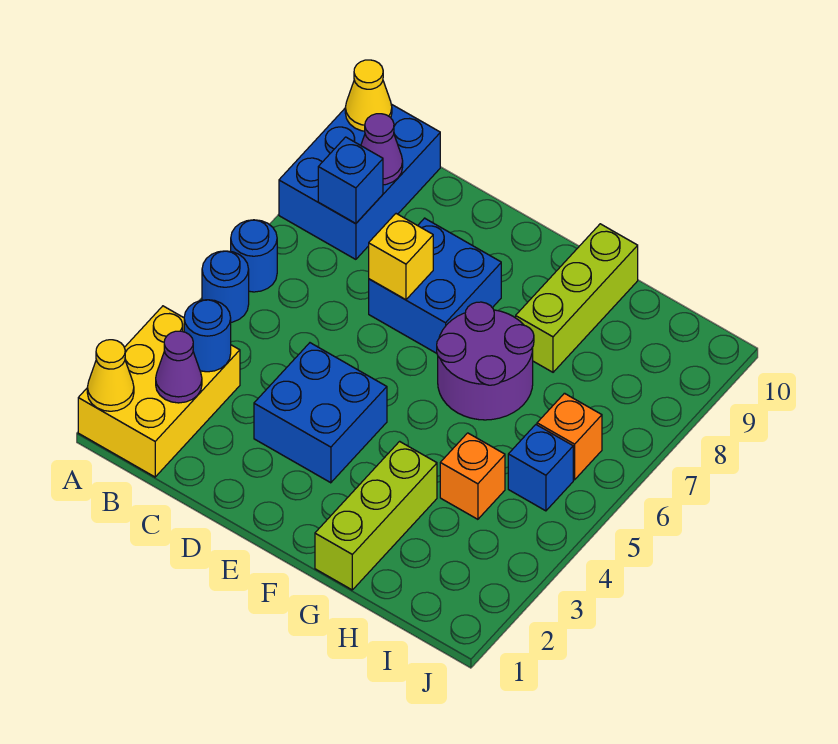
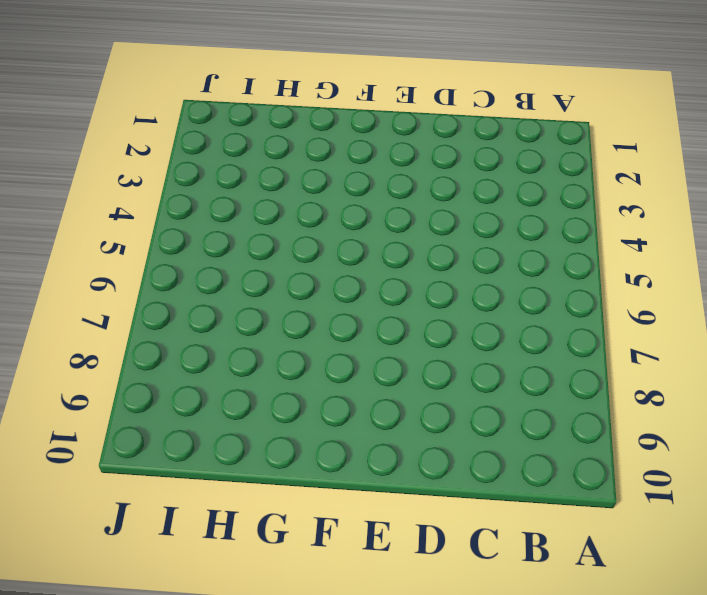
none -> yellow 2x3 brick [78,306,240,477]
none -> blue 1x1 round brick [202,251,249,322]
none -> blue 1x1 round brick [231,220,277,292]

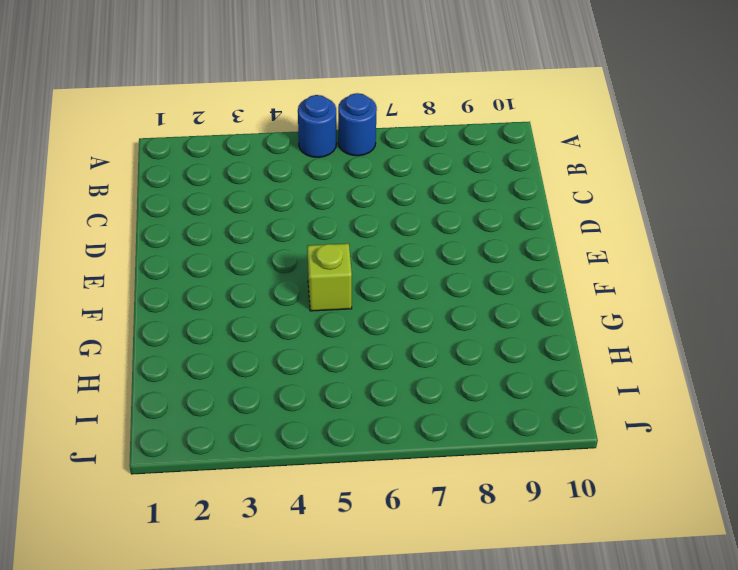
lime 1x1 brick [307,244,352,311] -> none
none -> yellow 2x3 brick [78,306,240,477]
none -> blue 2x3 brick [279,104,440,259]
none -> blue 2x2 brick [254,343,387,483]

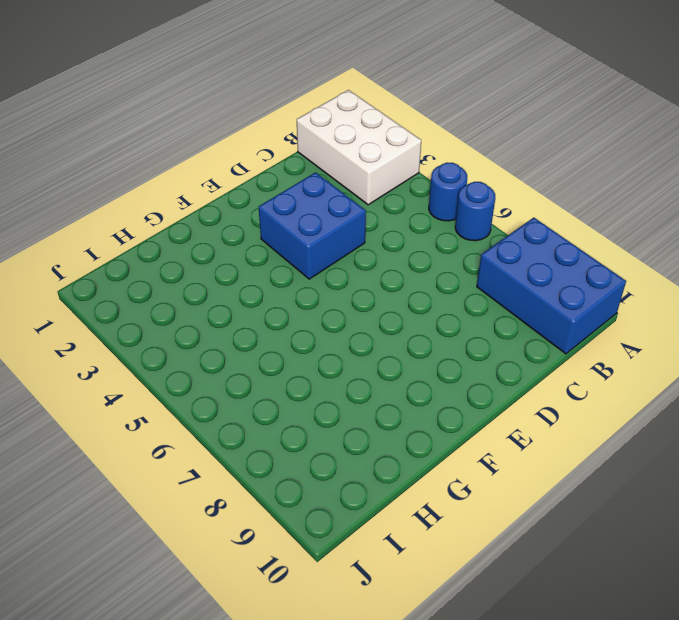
white 2x3 brick [297,90,421,205] -> yellow 2x3 brick [78,306,240,477]
none -> blue 2x2 brick [369,218,501,353]
none -> purple 2x2 round brick [437,302,534,420]
none -> lime 1x3 brick [315,441,437,590]

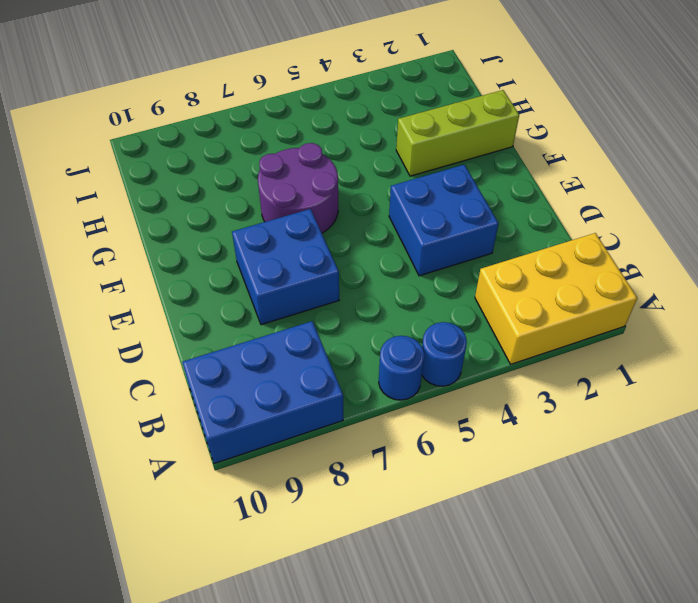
none -> lime 1x3 brick [516,224,638,372]
none -> orange 1x1 brick [440,433,505,519]
none -> blue 1x1 brick [508,425,573,511]

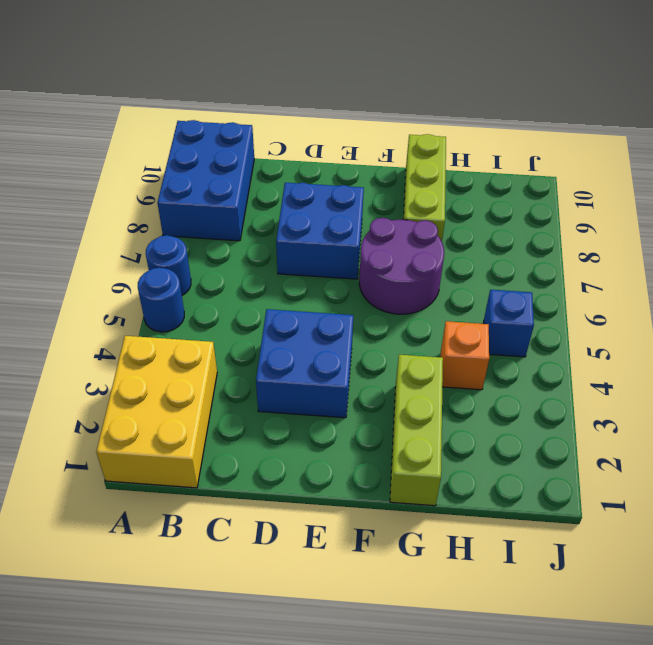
none -> orange 1x1 brick [537,393,602,480]
none -> yellow 1x1 cone [87,340,134,411]
none -> yellow 1x1 cone [345,60,392,131]

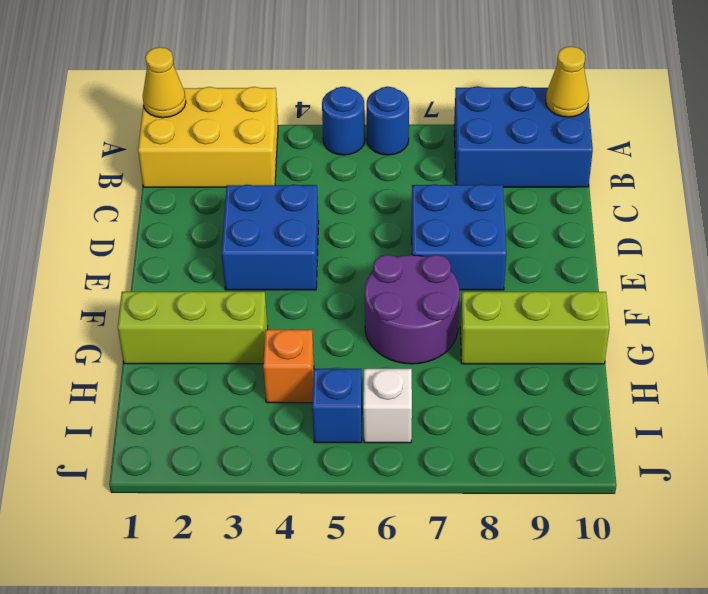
white 1x1 brick [363,369,412,443] -> orange 1x1 brick [537,393,602,480]
none -> purple 1x1 cone [156,331,202,403]
none -> blue 1x1 round brick [184,300,231,372]
none -> blue 1x1 brick [318,137,383,224]

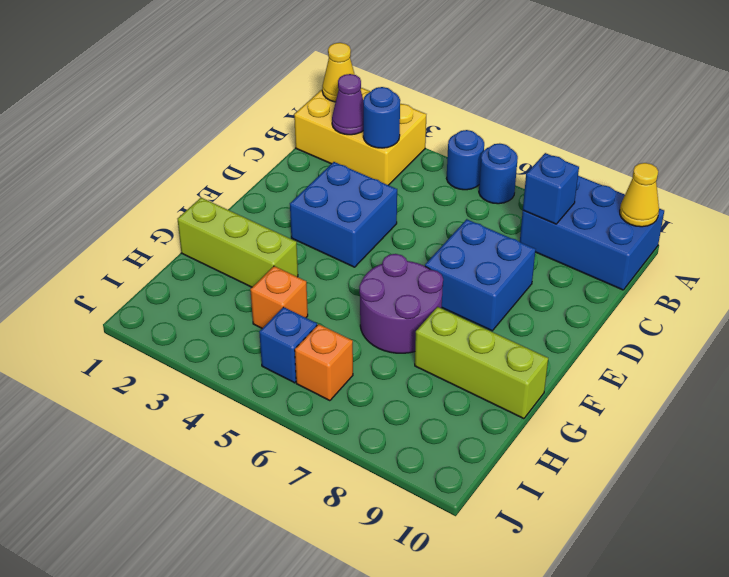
none -> purple 1x1 cone [361,114,403,185]
none -> yellow 1x1 brick [369,214,433,300]

